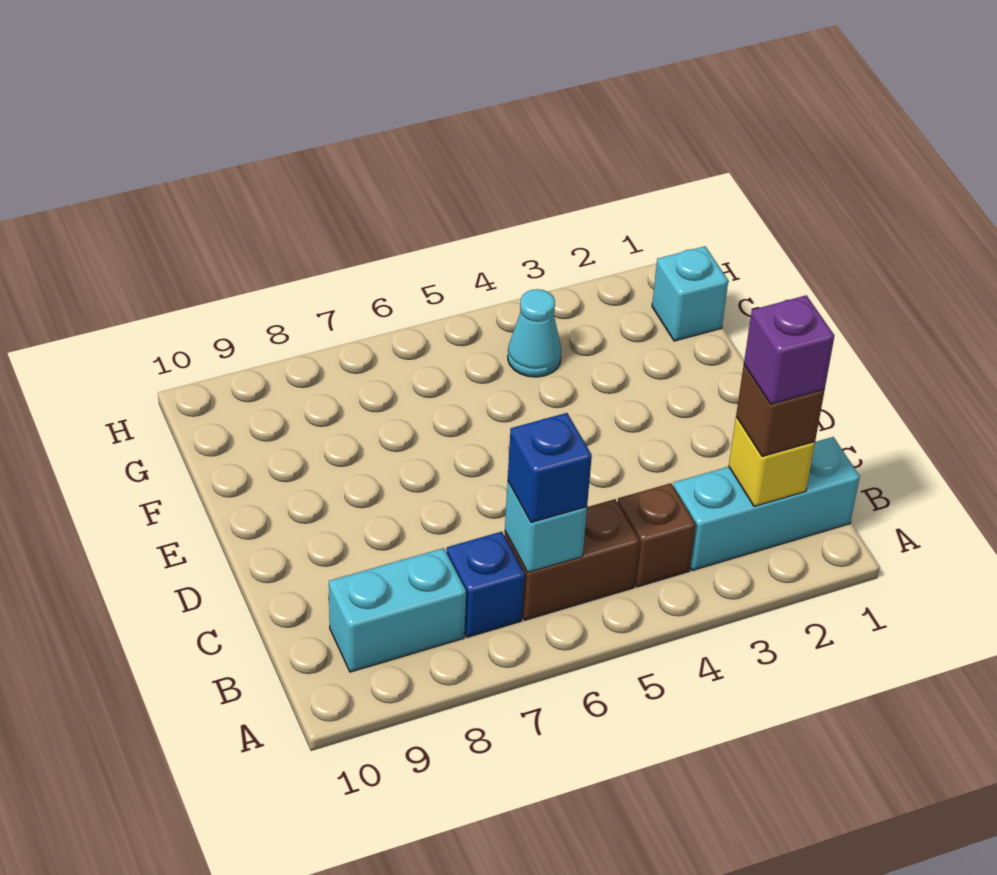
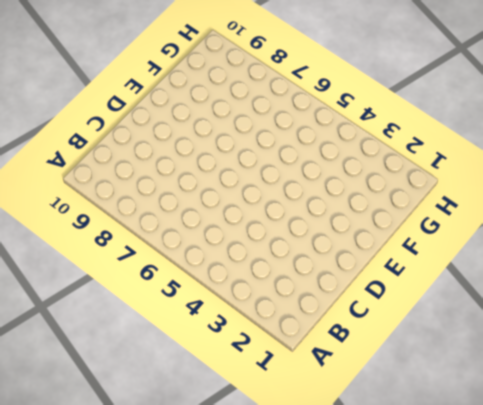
none -> cyan 1x3 brick [673,437,860,571]
none -> brown 1x1 brick [618,483,696,587]
none -> brown 1x2 brick [504,499,639,620]

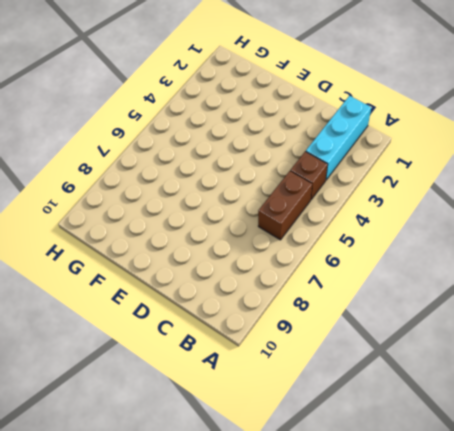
none -> blue 1x1 brick [447,532,525,637]
none -> cyan 1x2 brick [329,548,466,672]
none -> cyan 1x1 brick [652,246,728,341]

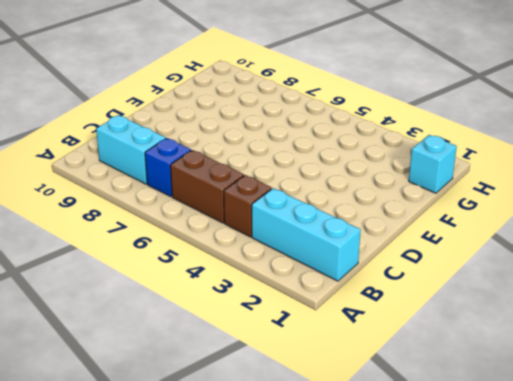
none -> cyan 1x1 cone [508,289,561,377]
none -> yellow 1x1 brick [729,417,815,506]
none -> cyan 1x1 brick [505,482,587,572]

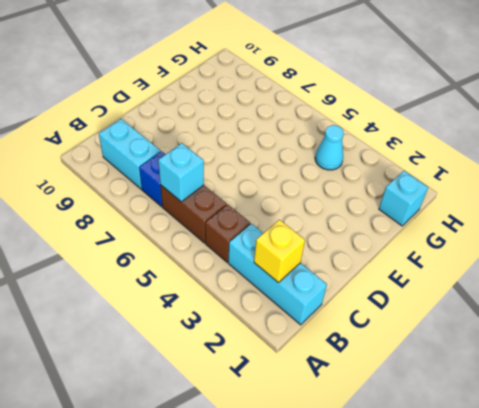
none -> brown 1x1 brick [736,365,825,457]
none -> blue 1x1 brick [508,413,592,523]
none -> purple 1x1 brick [744,295,834,404]

